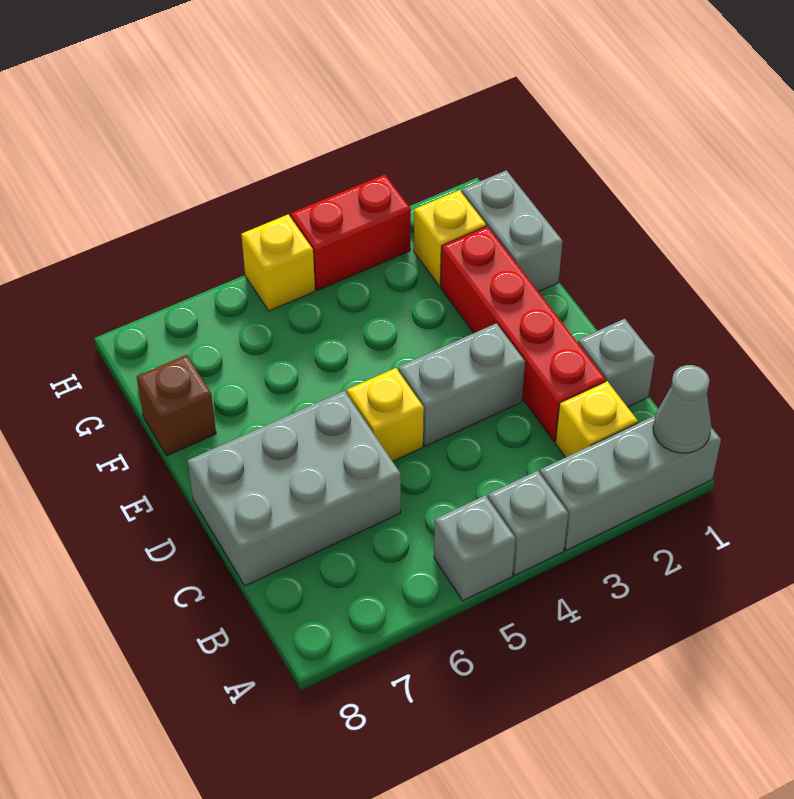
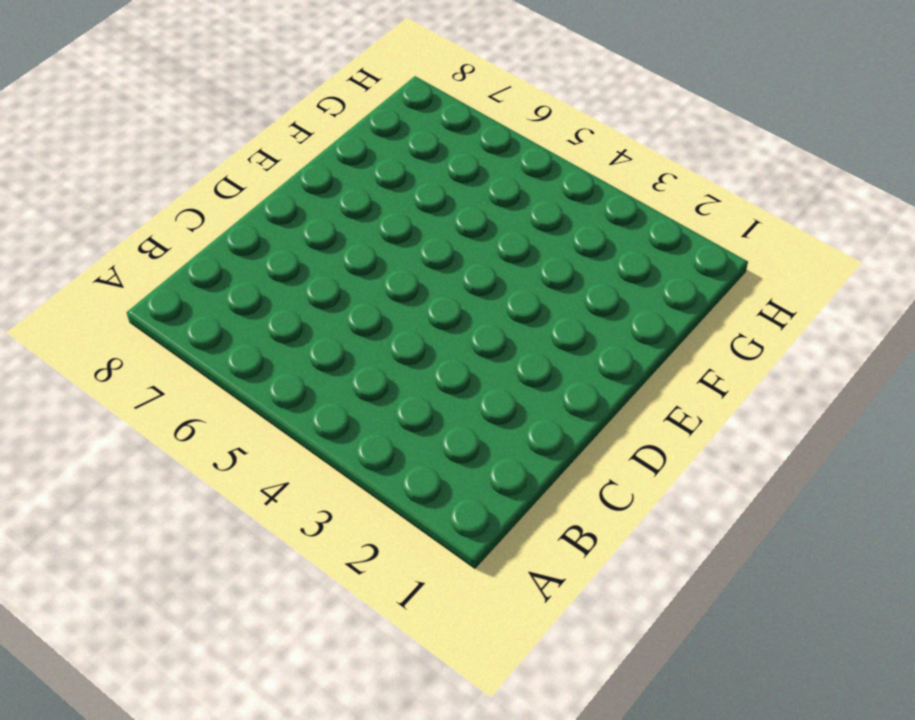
none -> grey 1x3 brick [540,416,721,551]
none -> grey 1x1 brick [488,471,568,575]
none -> grey 1x1 brick [434,495,516,601]

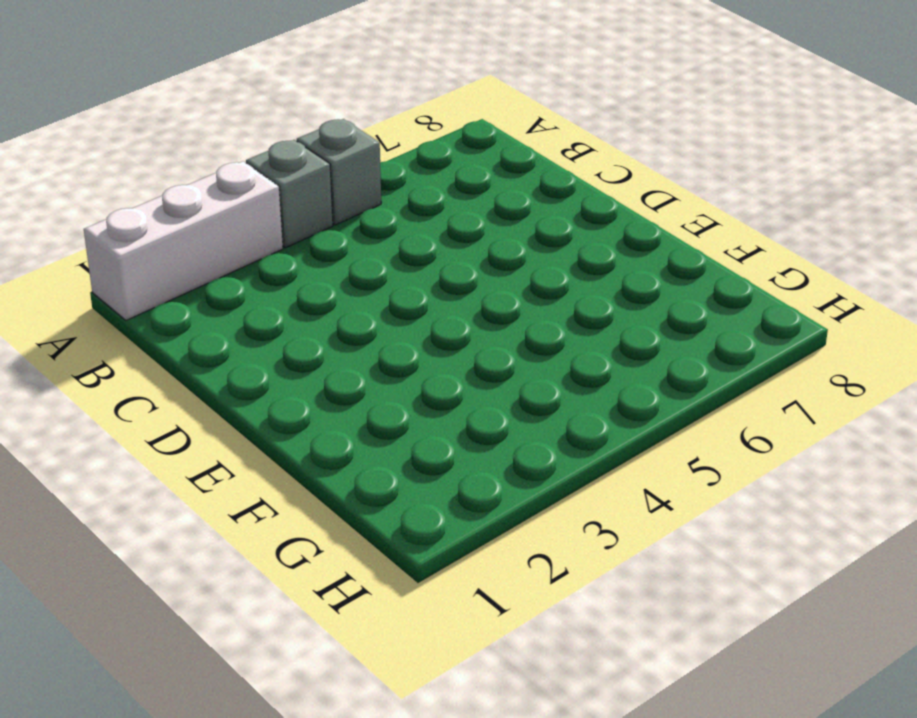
white 1x3 brick [84,161,283,320] -> grey 1x3 brick [540,416,721,551]
none -> yellow 1x1 brick [555,381,638,457]
none -> grey 1x1 brick [578,319,655,407]
none -> red 1x4 brick [441,226,606,441]

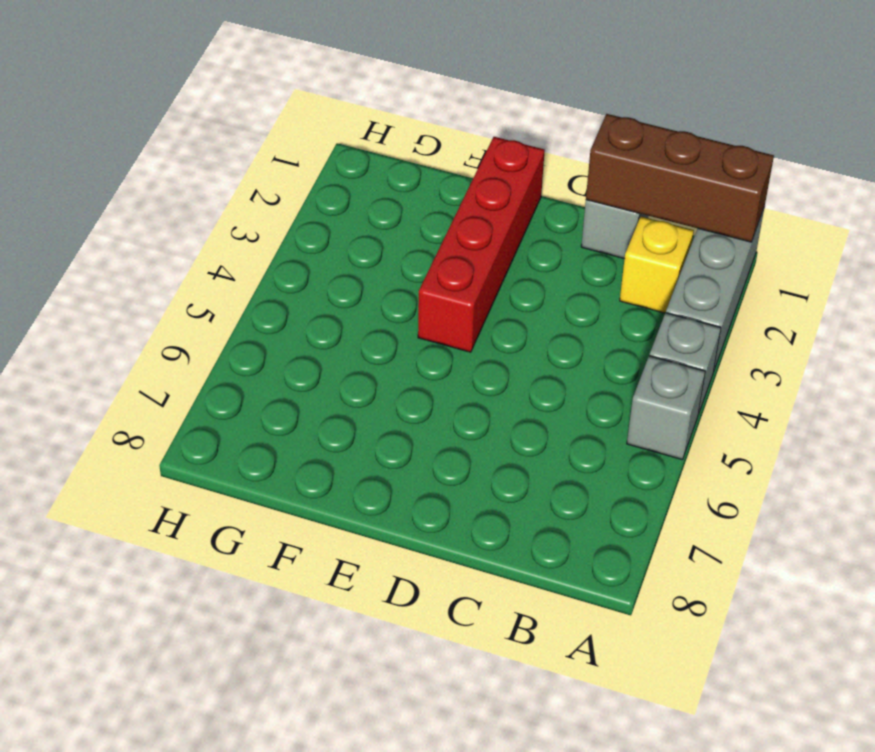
brown 1x3 brick [586,114,774,242] -> grey 1x1 cone [653,365,711,453]
red 1x4 brick [418,137,545,352] -> red 1x4 brick turned to [441,226,606,441]
none -> grey 2x3 brick [188,391,401,586]
none -> grey 1x2 brick [399,323,525,446]
none -> yellow 1x1 brick [347,368,424,461]

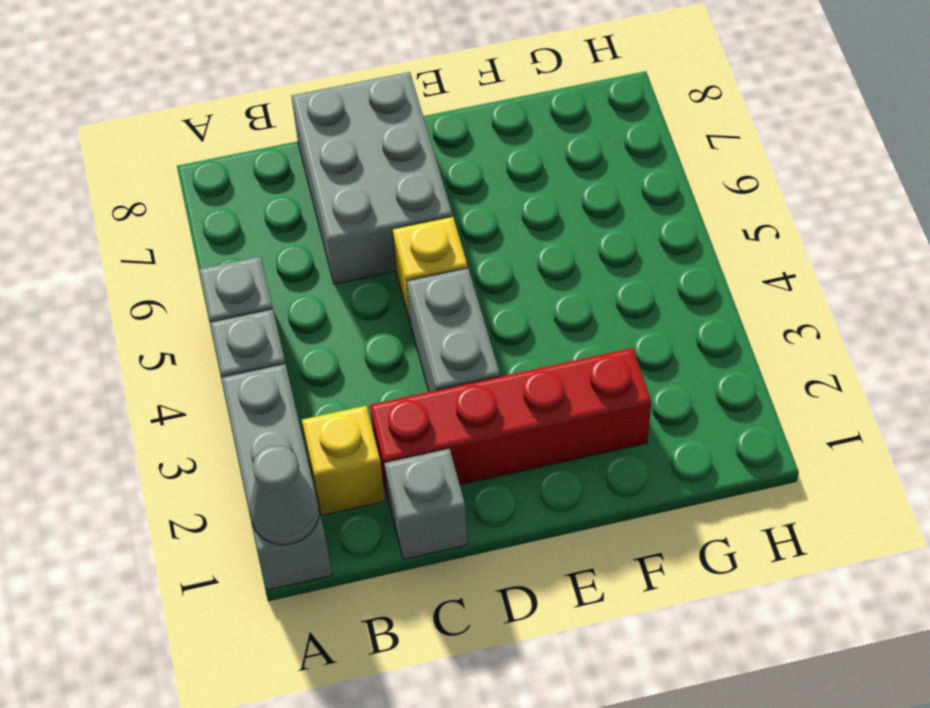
none -> grey 1x2 brick [462,170,563,292]
none -> brown 1x1 brick [137,355,216,456]
none -> yellow 1x1 brick [414,190,486,286]

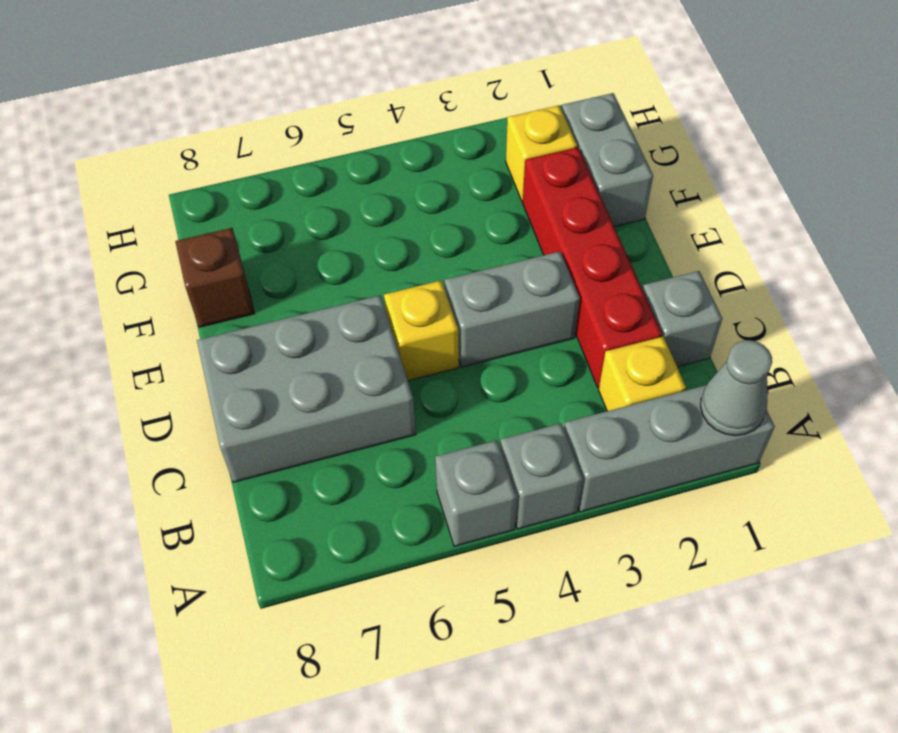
none -> red 1x2 brick [291,175,411,290]
none -> yellow 1x1 brick [241,214,315,311]

